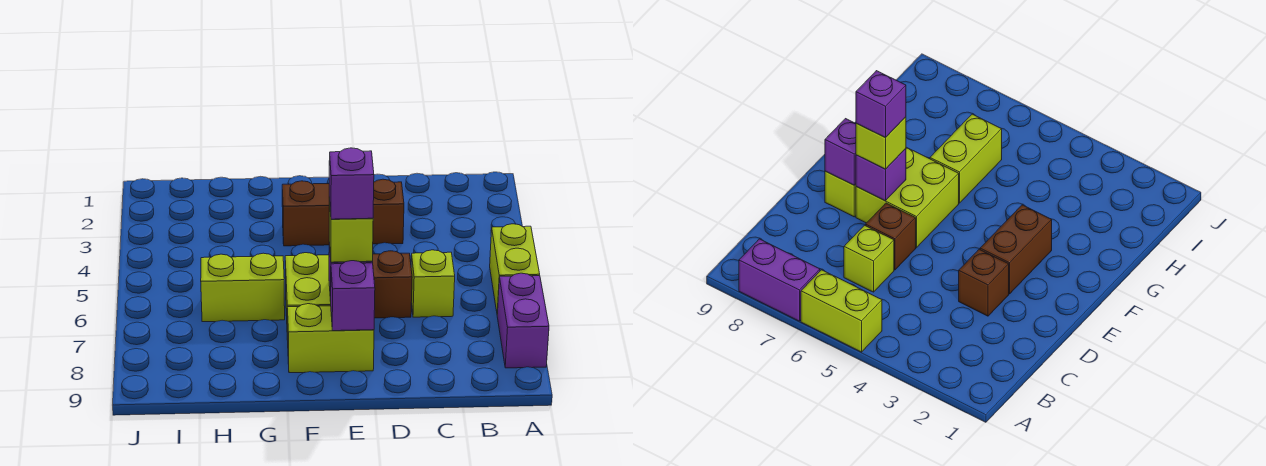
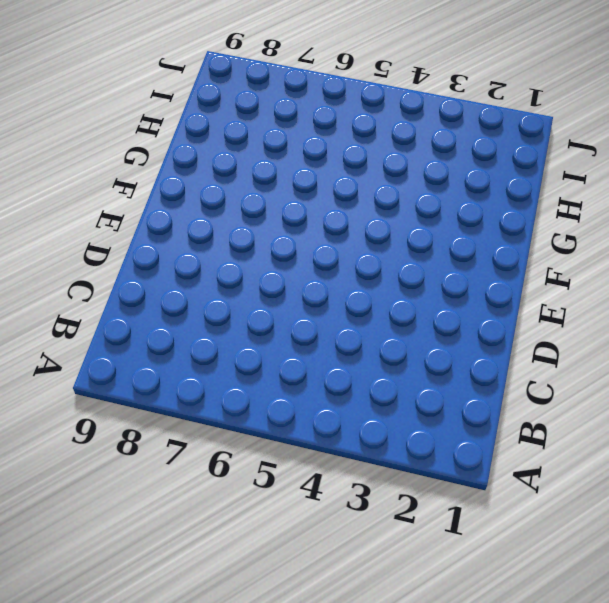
none -> lime 1x2 brick [490,224,540,314]
none -> purple 1x2 brick [497,273,549,368]
none -> lime 1x1 brick [411,250,455,317]

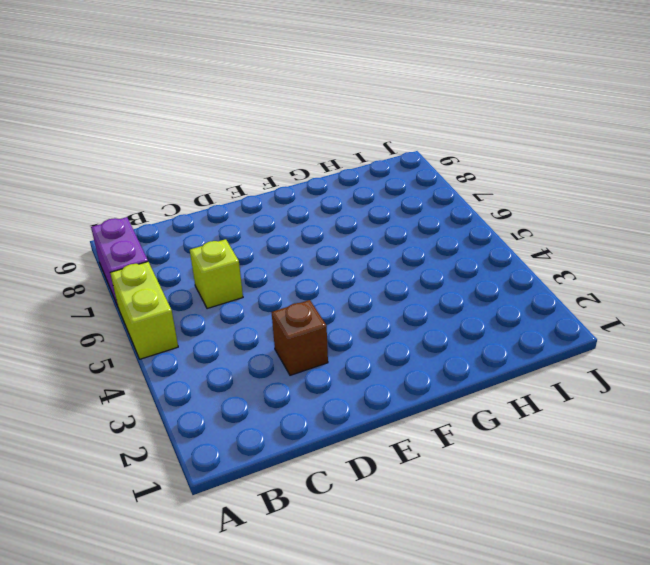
none -> brown 1x1 brick [372,251,412,318]
none -> brown 1x2 brick [282,181,329,246]
none -> lime 2x2 brick [285,253,331,340]

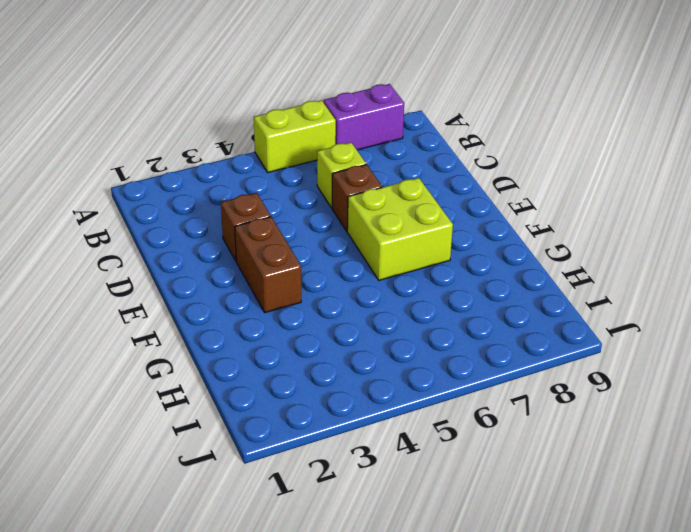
none -> lime 1x2 brick [287,304,374,373]
none -> lime 1x2 brick [201,253,285,322]
none -> purple 1x1 brick [856,149,906,201]

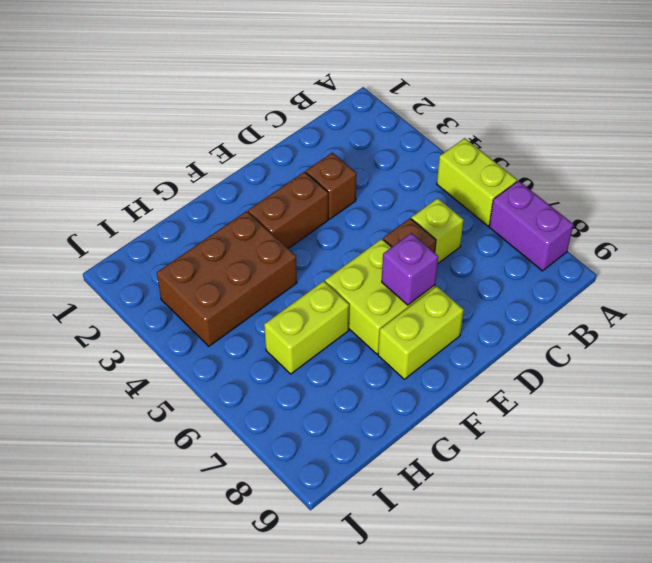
brown 2x3 brick [157,211,297,346] -> none
none -> purple 1x1 brick [331,261,375,331]
none -> lime 1x1 brick [329,198,373,262]
none -> purple 1x1 brick [329,148,374,219]

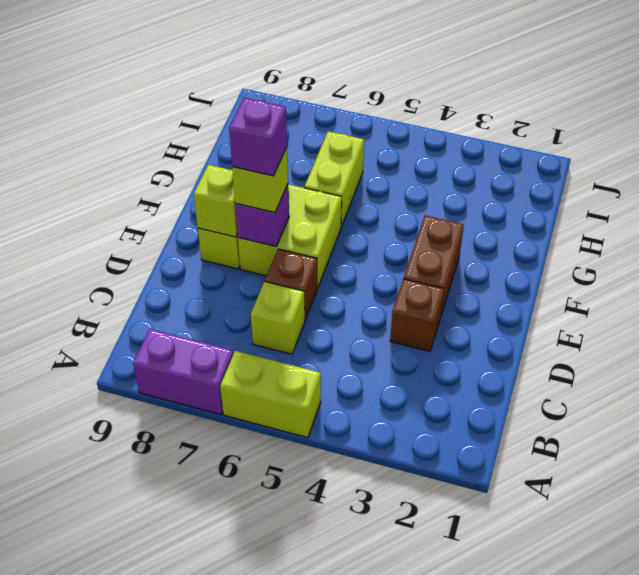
lime 1x1 brick [194,165,238,237] -> purple 1x1 brick [331,261,375,331]

